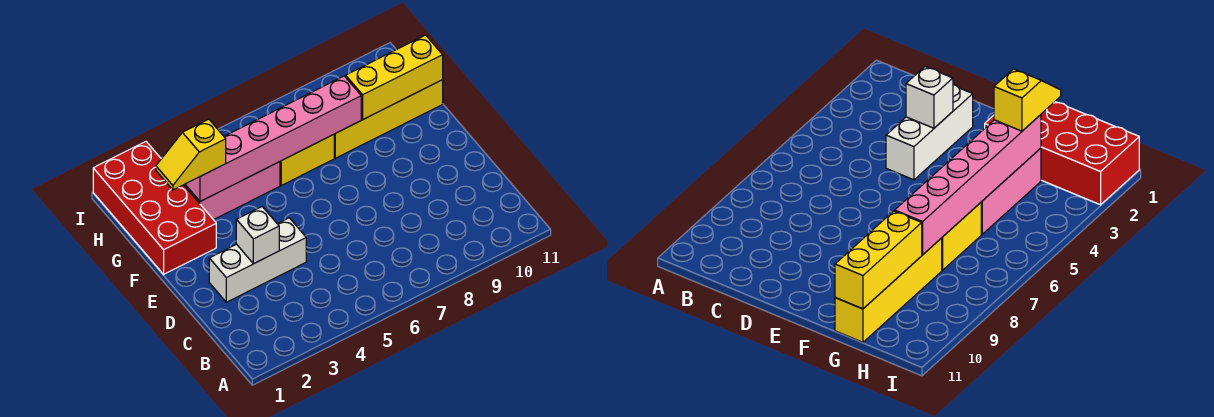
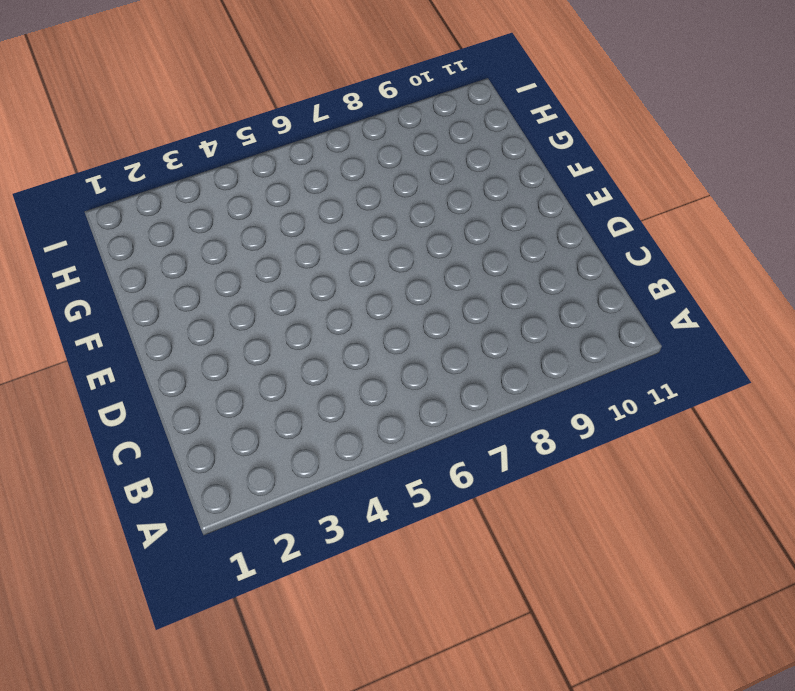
none -> white 1x3 brick [209,218,306,302]
none -> red 2x4 brick [93,142,216,274]

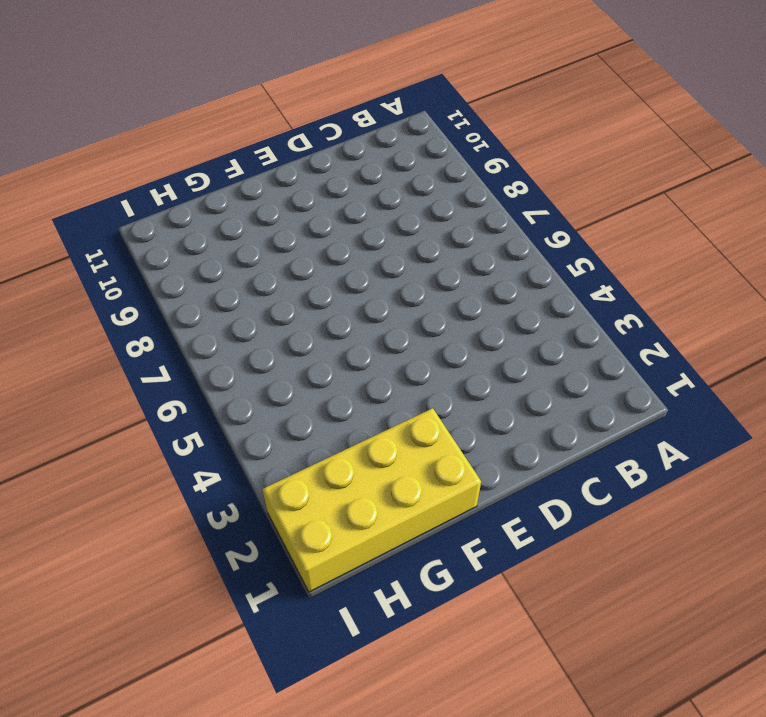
yellow 2x4 brick [263,408,481,592] -> red 2x4 brick [93,142,216,274]
none -> white 1x3 brick [209,218,306,302]
none -> pink 1x3 brick [184,162,280,220]

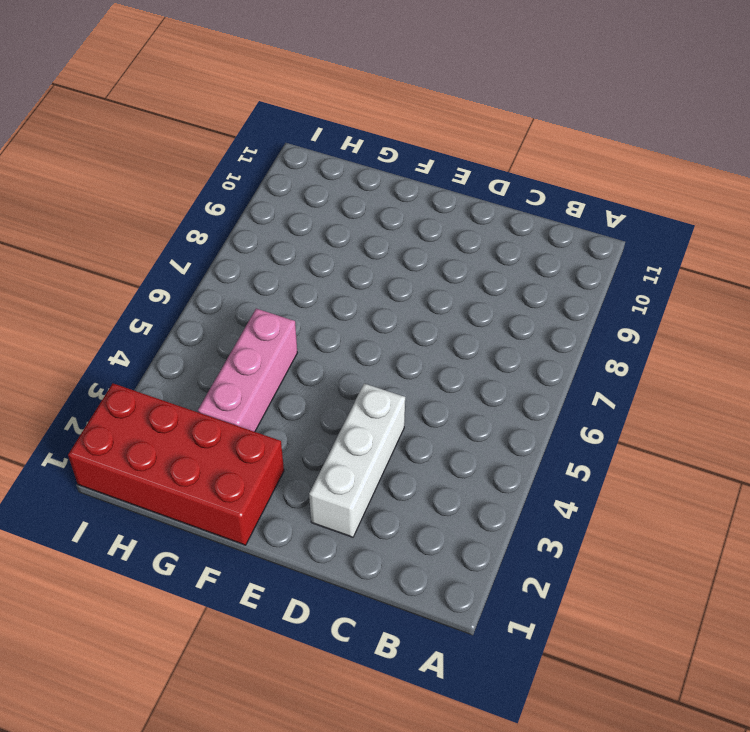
none -> yellow 1x2 brick [280,134,334,185]
none -> yellow 1x4 brick [334,80,443,158]

